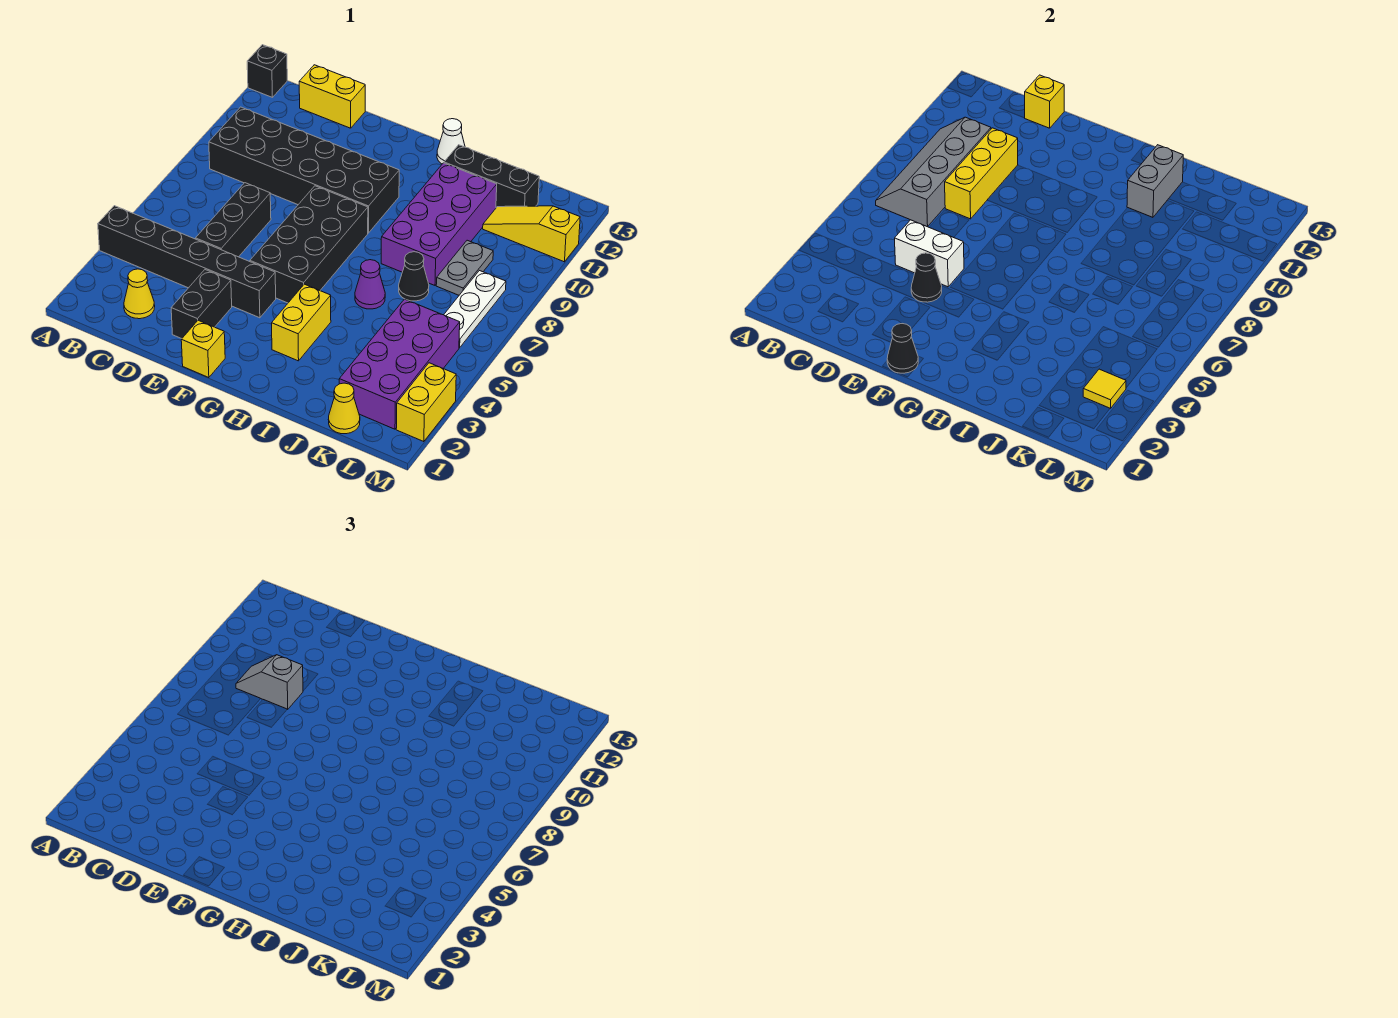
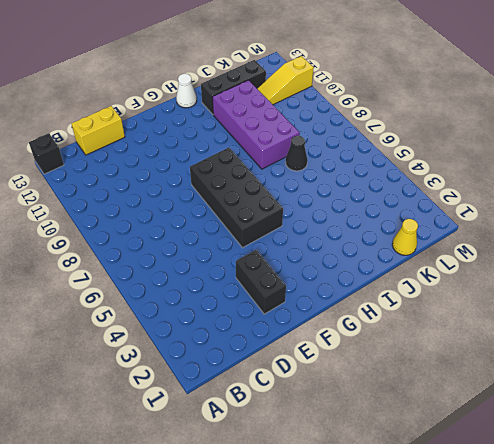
none -> black 1x6 brick [98,206,276,318]
none -> black 2x6 brick [209,107,399,233]
none -> yellow 1x1 cone [124,269,155,319]
none -> black 1x3 brick [196,183,271,257]

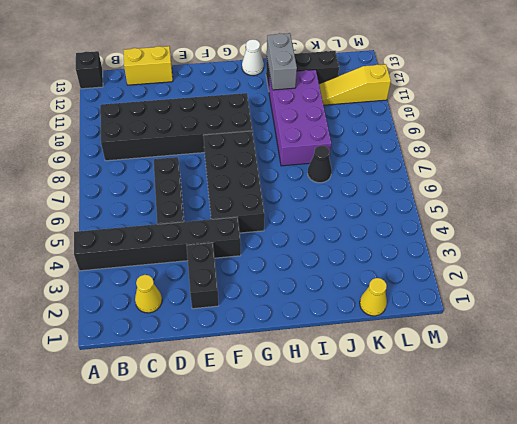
none -> yellow 1x1 brick [181,320,225,378]
none -> yellow 1x2 brick [272,284,331,361]
none -> purple 1x1 cone [355,260,385,309]
none -> purple 2x4 brick [339,299,460,429]

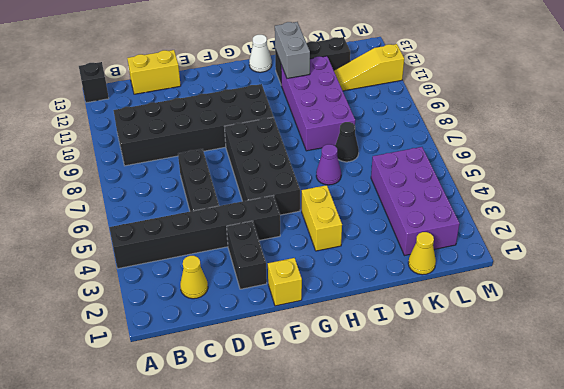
none -> grey 1x2 plate [436,240,493,295]
none -> white 1x3 plate [444,271,506,348]
none -> yellow 1x2 brick [396,363,456,442]
none -> grey 2x4 slope [876,117,991,227]

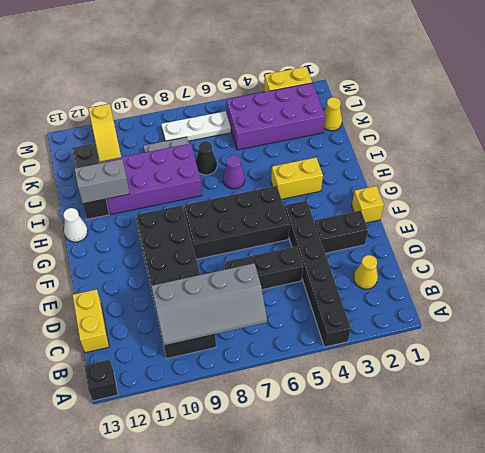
none -> white 1x2 brick [895,220,964,287]
none -> yellow 1x3 brick [945,128,1018,219]
none -> yellow 1x1 brick [1025,75,1064,128]
none -> black 1x1 cone [911,253,942,302]

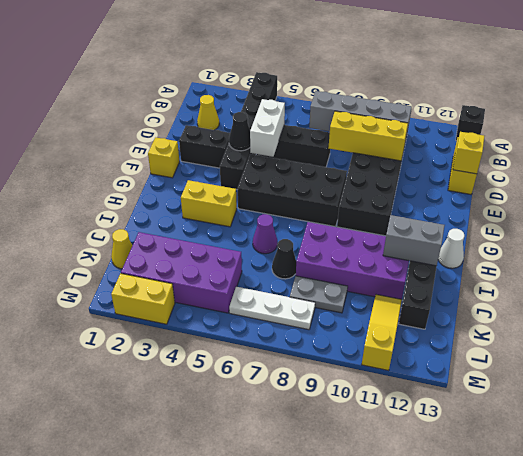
none -> black 1x1 cone [887,324,918,373]
none -> yellow 1x1 tile [1083,369,1126,409]
none -> grey 1x2 slope [236,655,303,709]

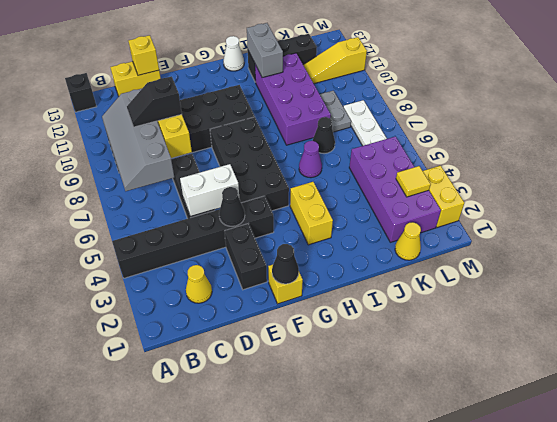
black 1x2 slope [127,76,182,127] -> grey 1x2 slope [236,655,303,709]

